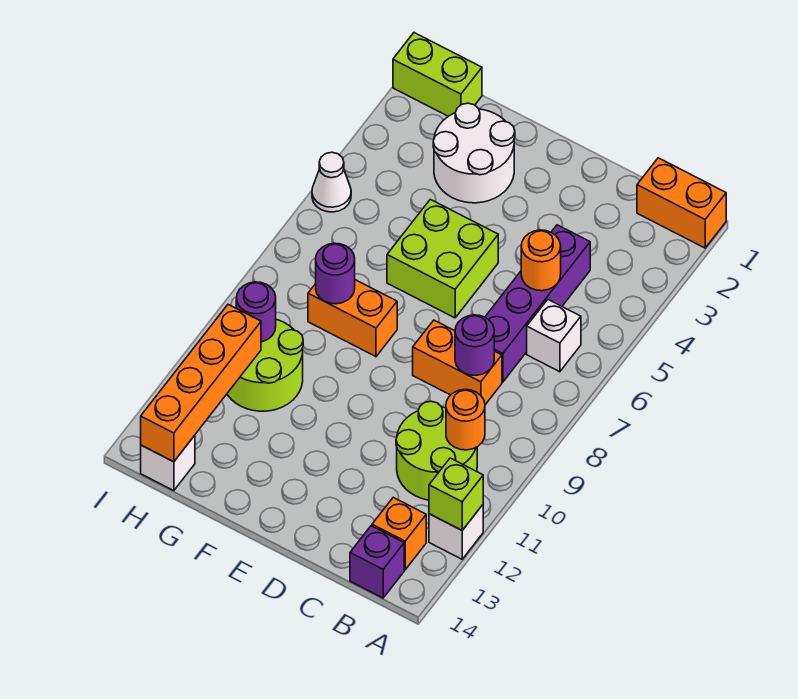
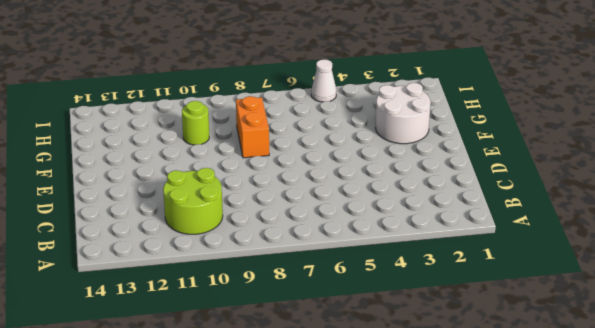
lime 1x1 round brick [182,101,209,145] -> lime 2x2 round brick [227,319,303,411]
none -> orange 1x2 brick [637,158,726,248]
none -> white 1x1 brick [429,505,483,559]
none -> white 1x1 brick [527,300,581,372]

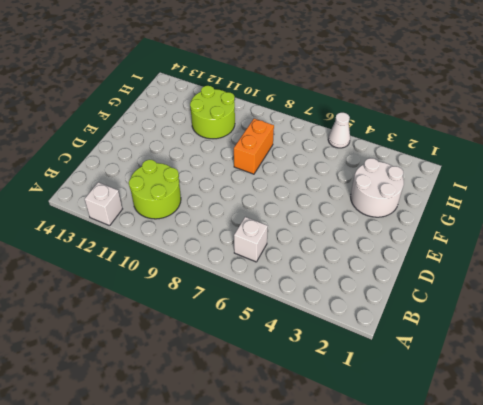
none -> orange 1x2 brick [637,158,726,248]
none -> orange 1x1 brick [372,497,426,570]
none -> purple 1x1 brick [350,526,404,598]

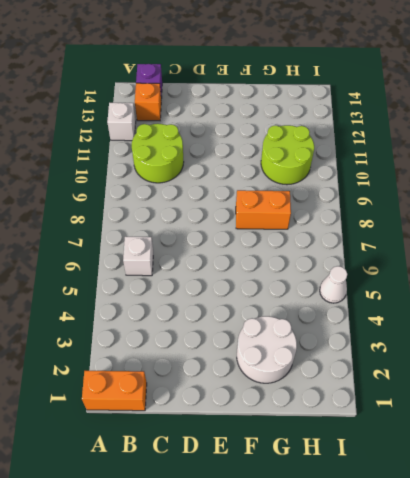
none -> purple 1x4 brick [485,225,590,382]
none -> orange 1x2 brick [413,320,502,405]
none -> lime 2x2 brick [387,199,498,318]

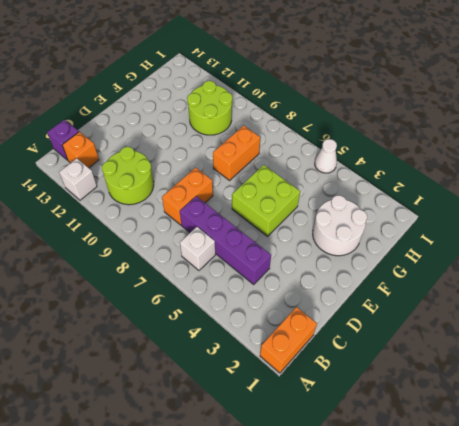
none -> lime 1x2 brick [393,33,482,116]
none -> white 1x1 brick [141,435,195,491]
none -> lime 1x1 brick [429,458,483,530]

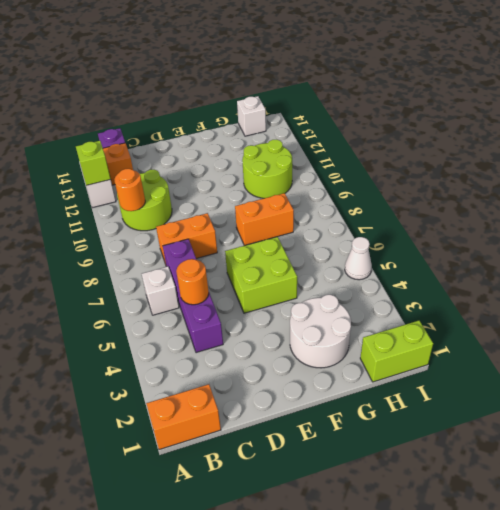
none -> purple 1x1 round brick [455,315,494,375]
none -> purple 1x1 round brick [316,243,355,304]
none -> purple 1x1 round brick [236,282,276,342]

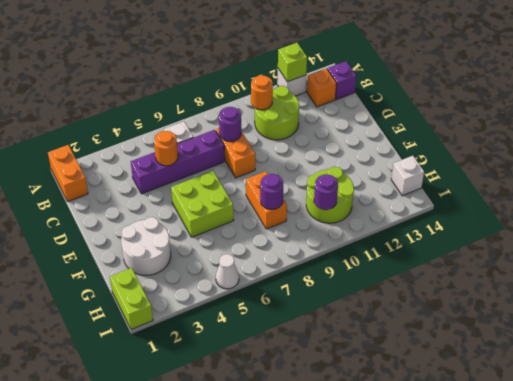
none -> orange 1x4 brick [141,305,261,462]

